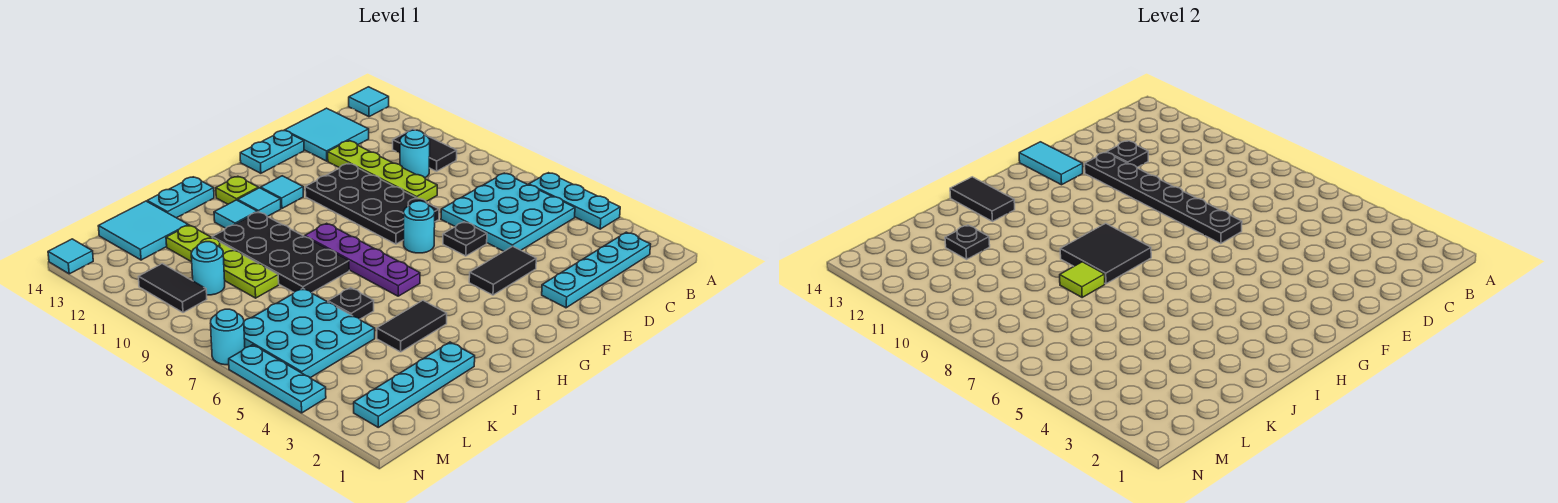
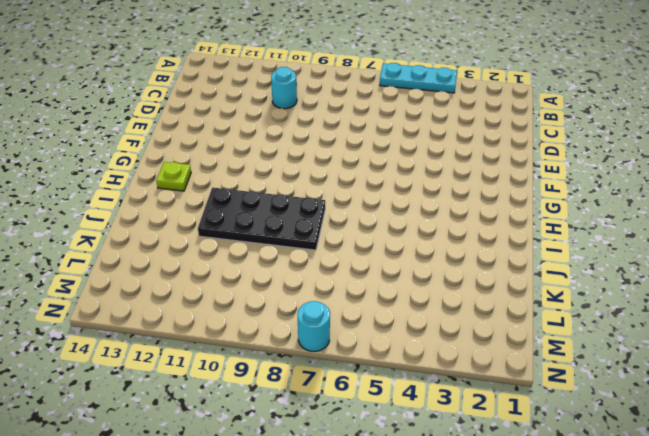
none -> cyan 1x1 tile [349,87,389,117]
none -> cyan 1x4 plate [542,232,651,308]
none -> cyan 3x3 plate [441,173,575,251]
none -> black 1x2 tile [393,129,457,171]

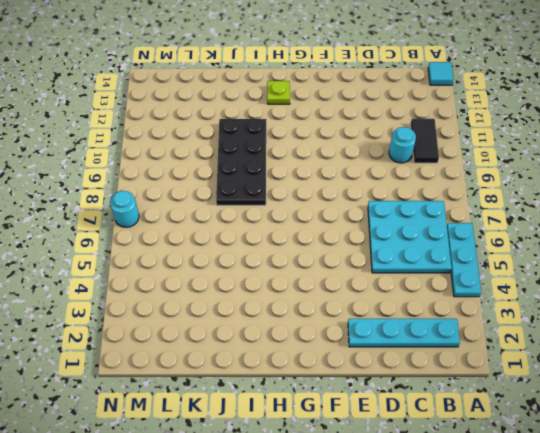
none -> cyan 2x2 tile [285,108,369,161]
none -> lime 1x4 plate [328,141,437,202]
none -> black 1x2 tile [469,246,536,295]
none -> black 1x1 plate [443,222,487,256]

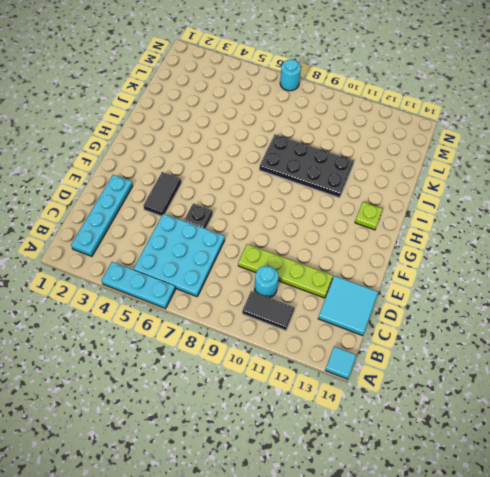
none -> black 2x4 plate [305,163,439,244]
none -> cyan 1x2 plate [240,131,304,173]
none -> cyan 1x1 round brick [404,201,435,253]
none -> cyan 1x1 tile [261,176,303,208]

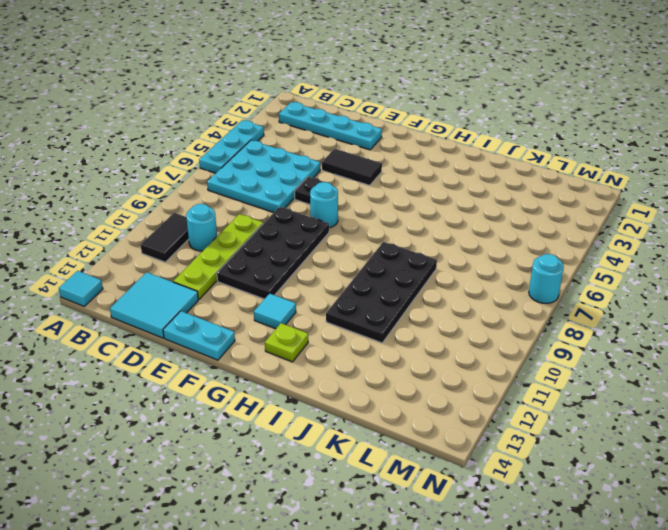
none -> purple 1x4 plate [305,223,420,296]
none -> cyan 1x1 tile [238,188,281,216]
none -> black 1x2 tile [377,301,447,352]
none -> cyan 1x1 tile [214,200,257,228]

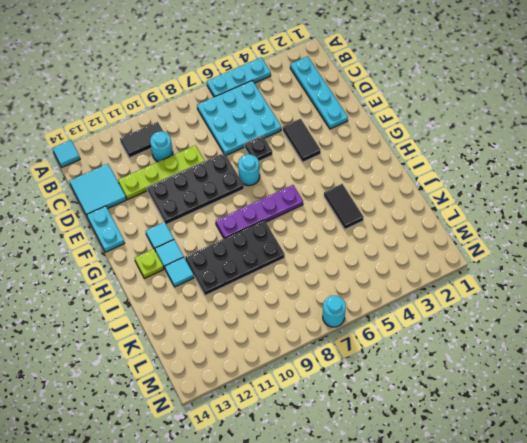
none -> cyan 1x2 plate [147,177,214,218]
none -> cyan 1x4 plate [354,342,475,427]
none -> black 1x1 plate [328,288,374,319]
none -> cyan 3x3 plate [244,288,375,378]

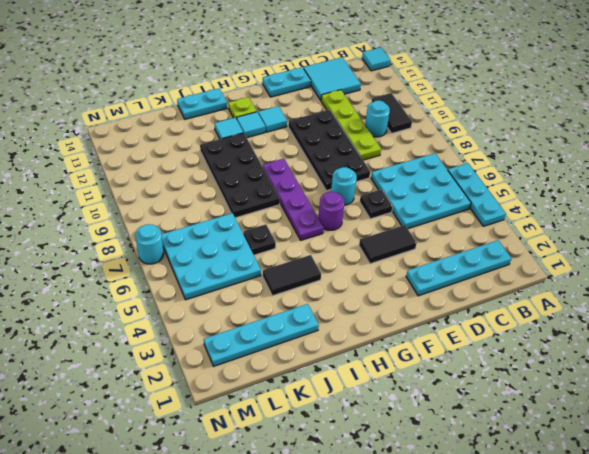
purple 1x1 round brick [318,192,344,230] -> none
none -> lime 1x4 plate [166,225,279,298]
none -> cyan 2x2 tile [98,201,188,260]
none -> cyan 1x1 round brick [191,242,225,295]
none -> black 1x2 tile [139,264,207,313]

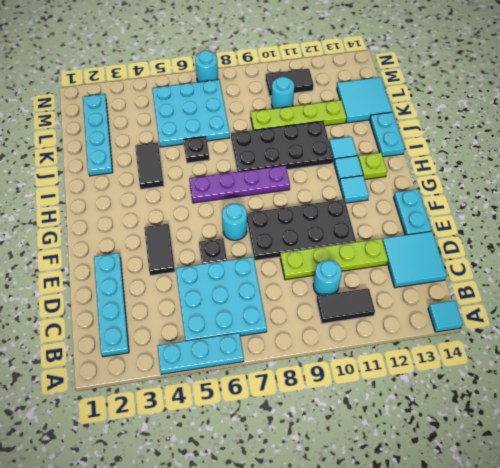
none -> cyan 1x3 plate [229,345,326,413]
none -> cyan 1x1 tile [48,239,93,274]
none -> black 1x1 plate [1107,141,1148,167]
none -> black 1x6 plate [1085,152,1242,244]

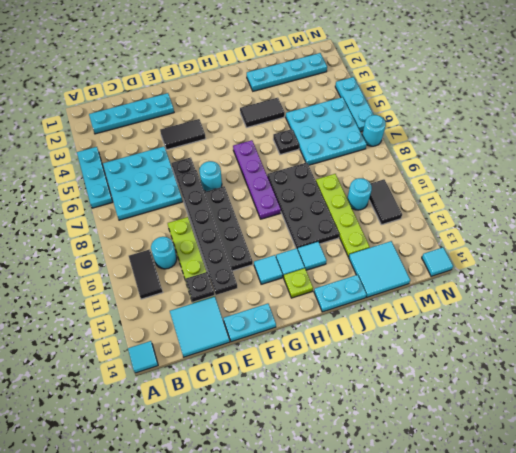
none -> cyan 1x2 tile [1019,142,1083,185]
none -> black 2x2 tile [1060,223,1151,284]
none -> black 1x2 tile [950,177,1015,221]
none -> lime 1x1 tile [1060,262,1105,297]

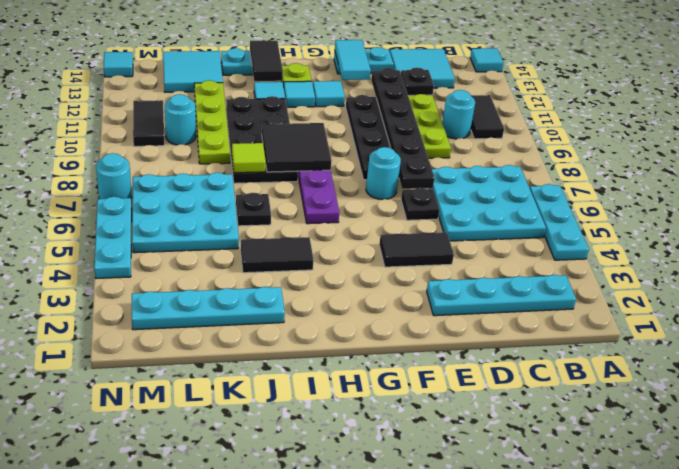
none -> black 1x1 plate [945,225,990,259]

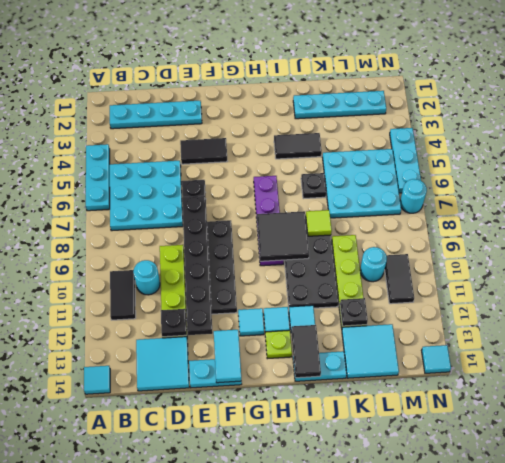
none -> cyan 1x1 round brick [404,201,435,253]

